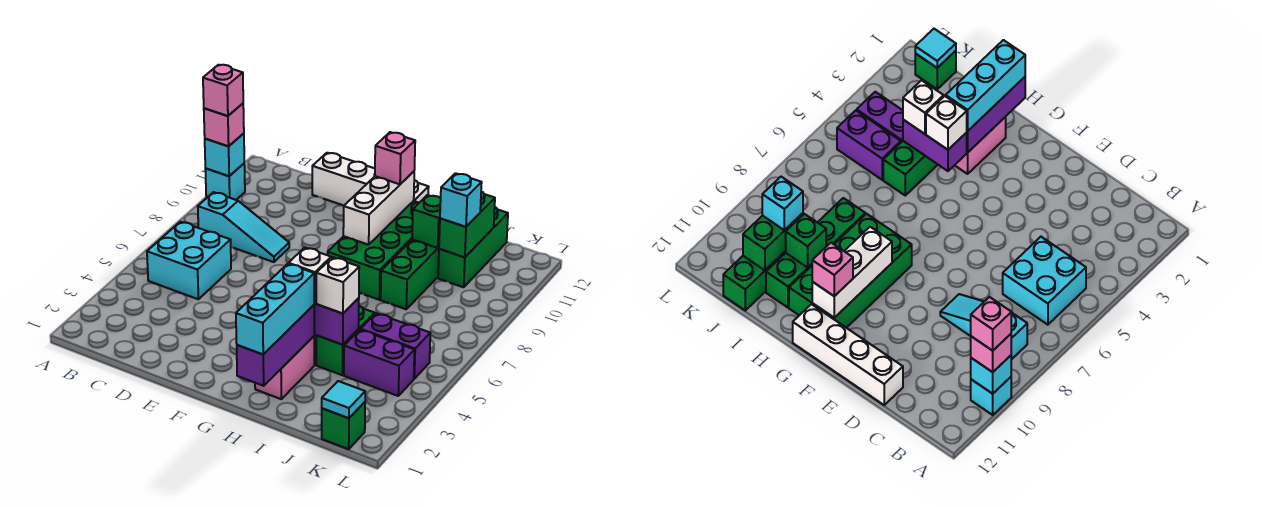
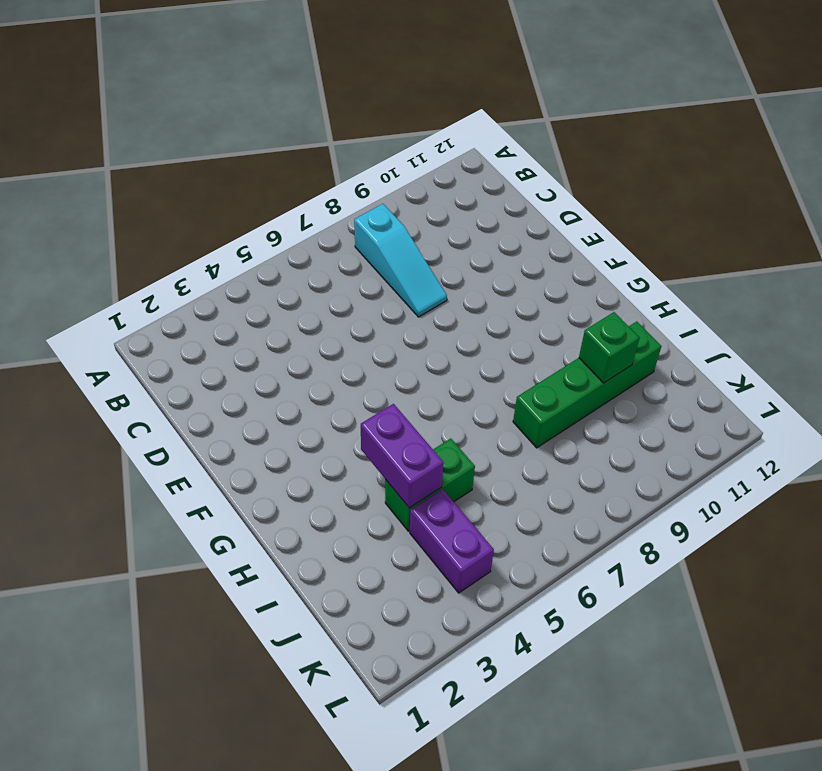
none -> cyan 1x1 brick [205,164,245,200]
none -> cyan 2x2 brick [147,222,231,299]
none -> white 1x4 brick [312,153,429,206]

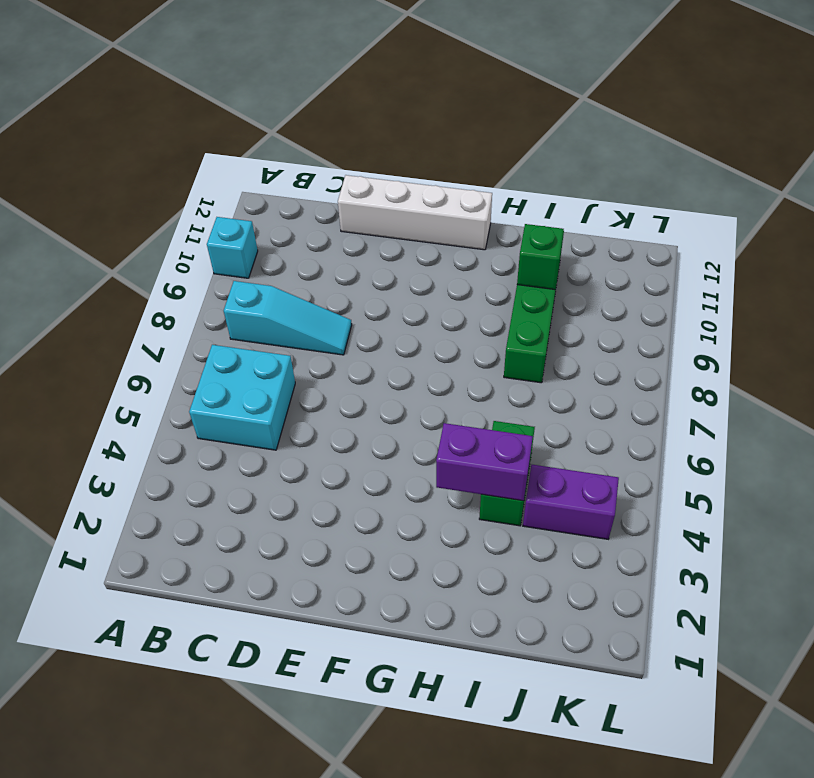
none -> green 2x4 brick [328,201,420,300]
none -> pink 1x2 brick [255,336,314,399]
none -> purple 1x2 brick [361,313,430,379]

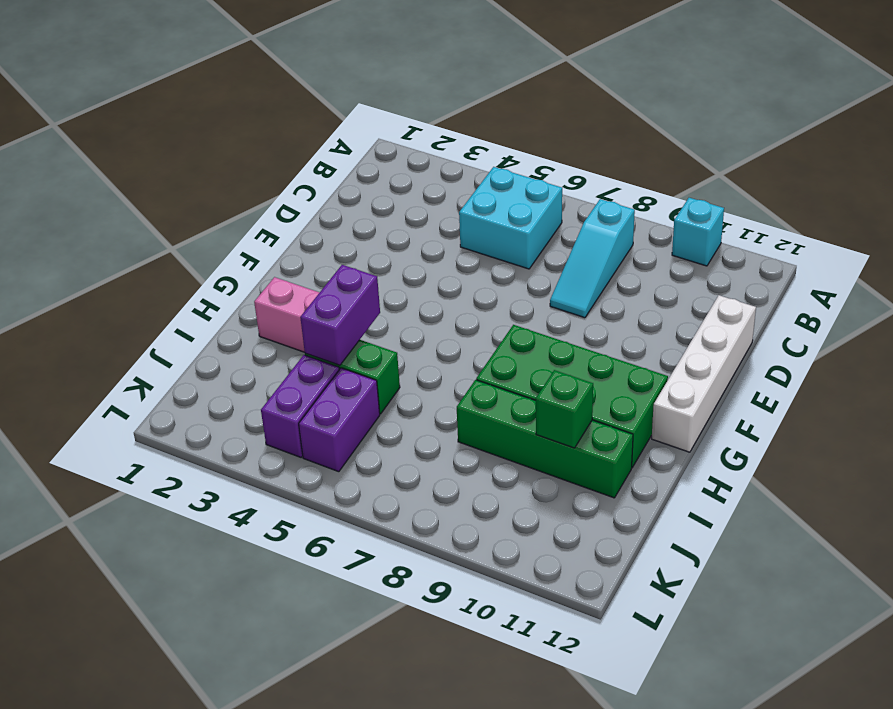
none -> green 1x3 brick [438,207,508,287]
none -> green 1x1 brick [322,402,365,449]
none -> cyan 1x1 brick [205,133,244,176]

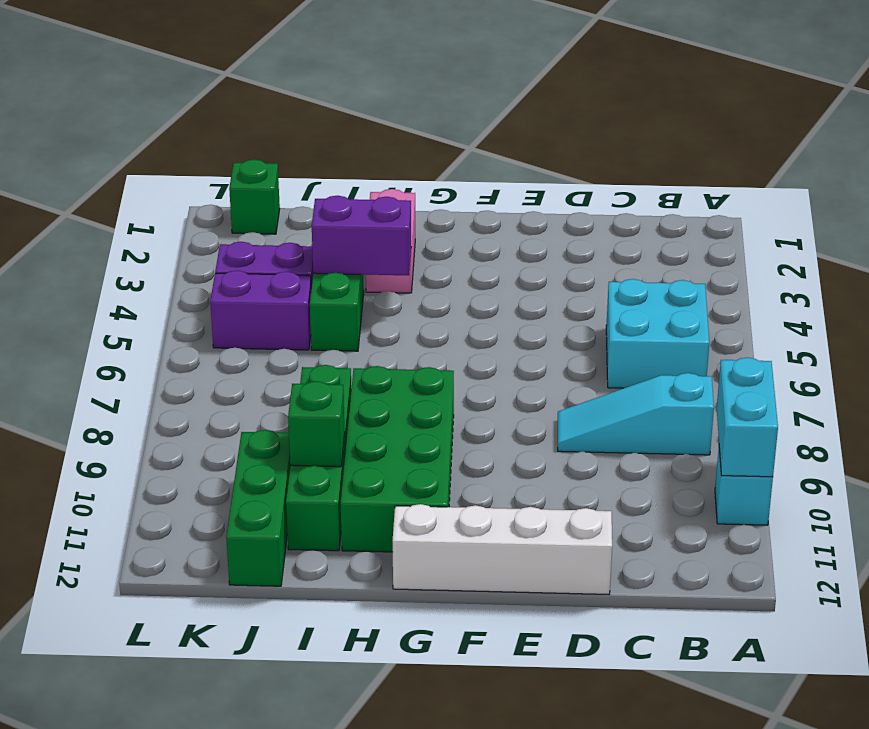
cyan 1x2 brick [717,357,778,477] -> cyan 1x1 brick [205,133,244,176]
none -> white 1x3 brick [343,172,414,245]
none -> purple 1x3 brick [237,305,314,386]
none -> green 1x2 brick [439,192,495,257]

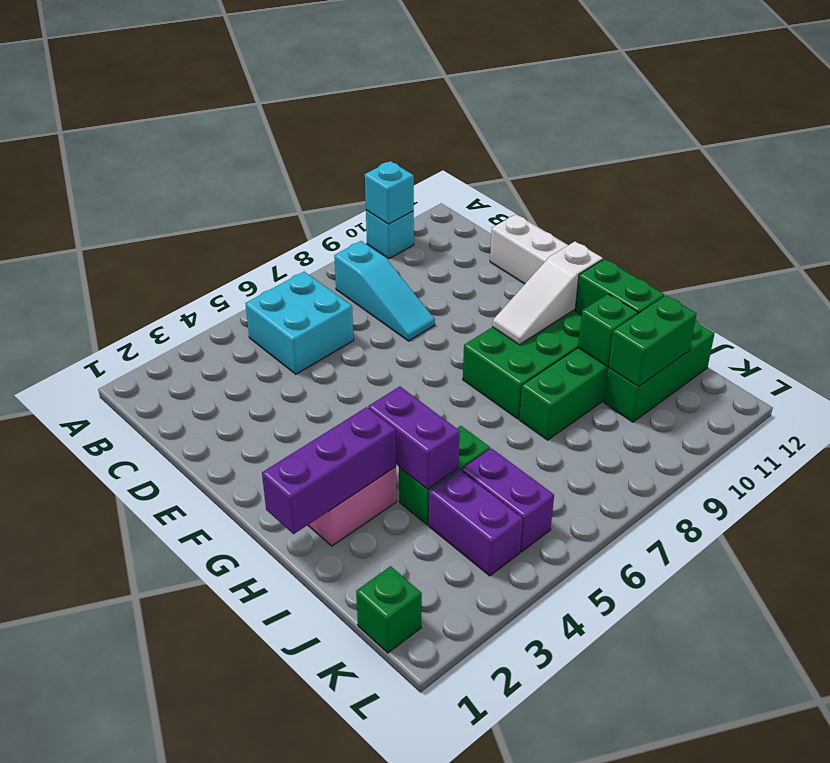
white 1x3 slope [492,242,603,345] -> white 1x3 brick [343,172,414,245]
green 1x2 brick [575,259,664,315] -> none
none -> cyan 1x1 tile [322,381,365,418]
none -> pink 1x1 brick [204,104,244,146]
none -> pink 1x1 brick [375,132,415,184]

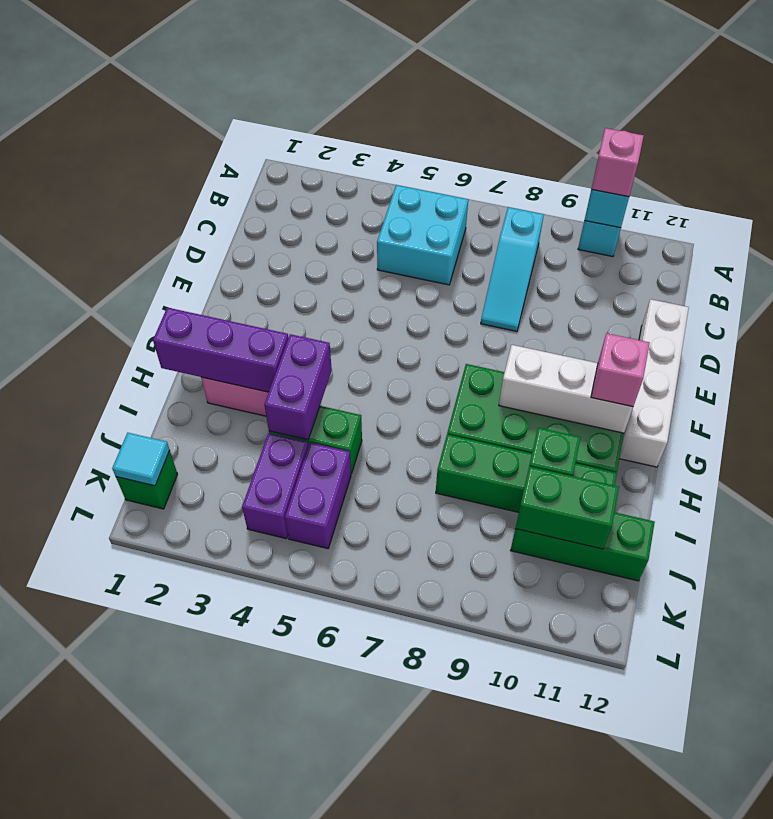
none -> cyan 1x3 brick [236,264,315,354]
none -> white 1x1 brick [289,248,331,303]
none -> white 1x1 brick [316,257,359,314]

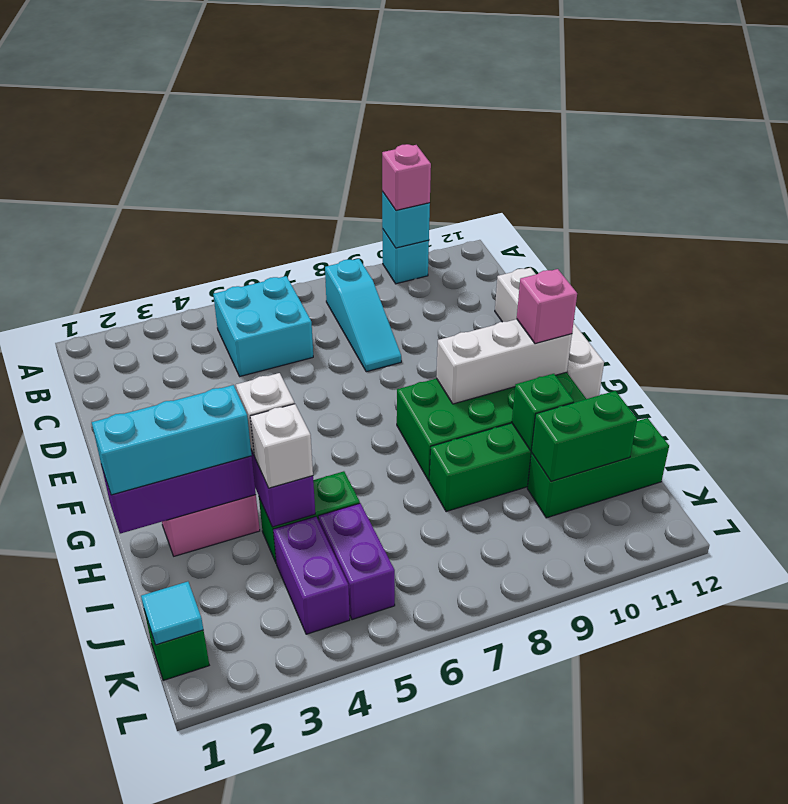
none -> cyan 1x1 brick [440,173,482,227]
none -> pink 1x1 brick [203,65,243,116]

